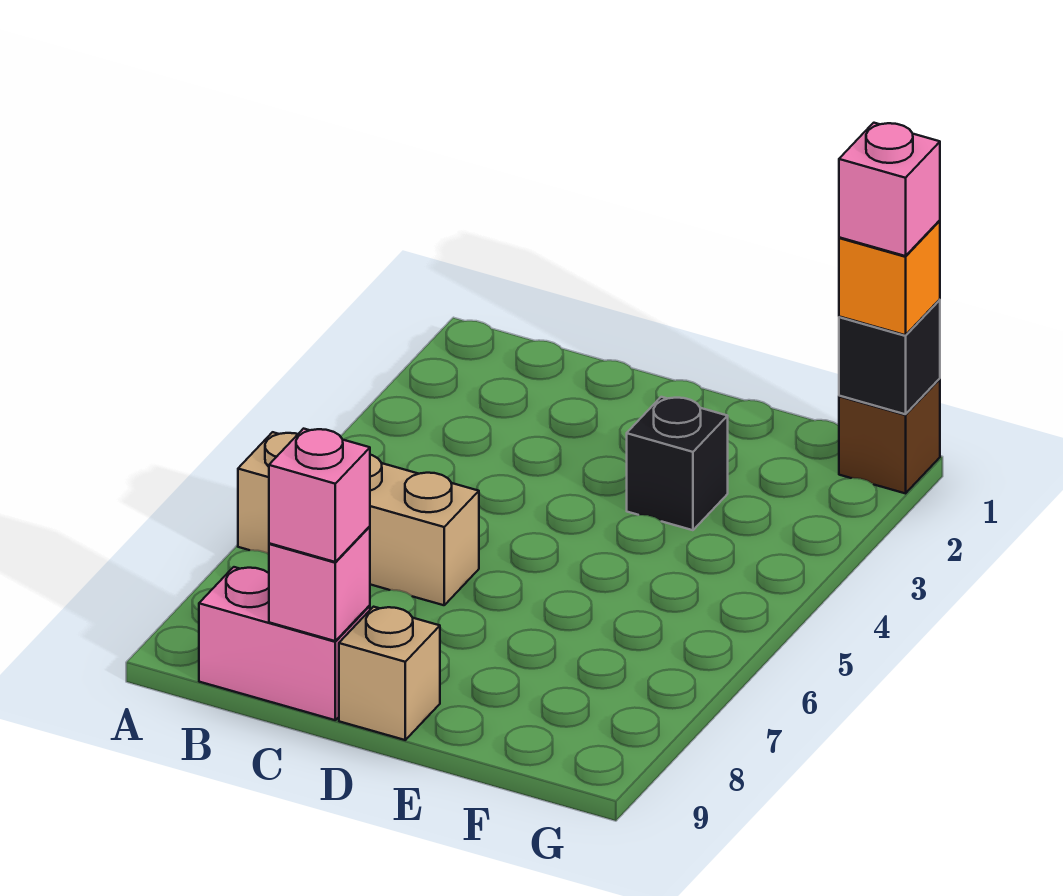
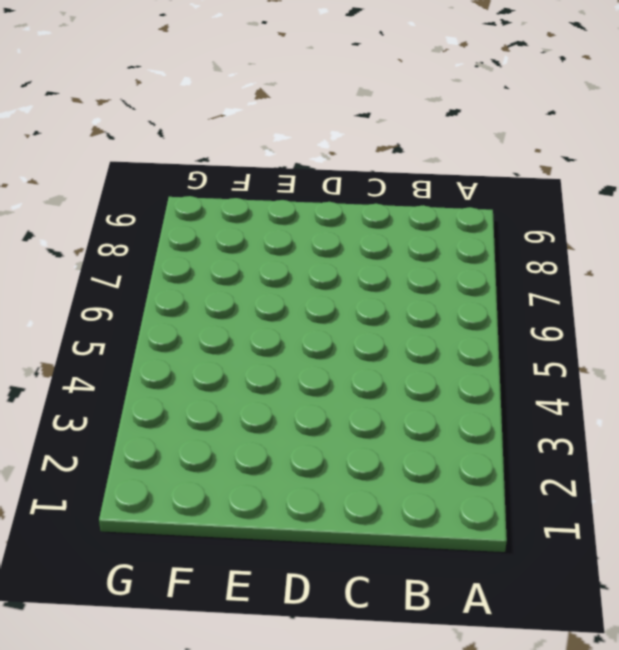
none -> tan 1x3 brick [238,432,479,605]
none -> pink 1x2 brick [199,567,370,720]

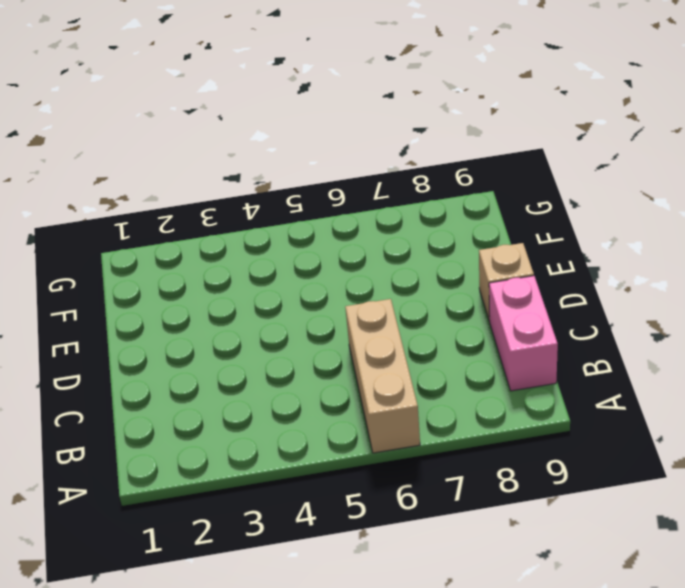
none -> black 1x1 brick [627,397,728,530]
none -> brown 1x1 brick [839,379,940,493]

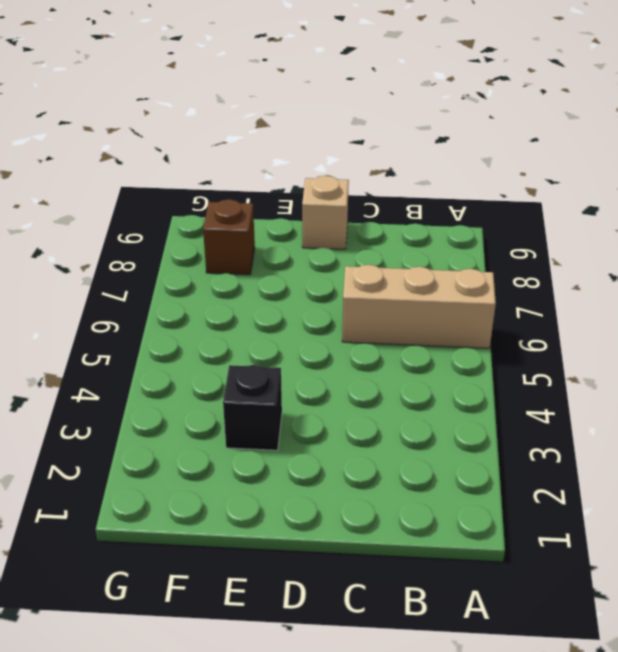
brown 1x1 brick [203,199,255,275] -> brown 1x1 brick moved to [839,379,940,493]
none -> pink 1x2 brick [199,567,370,720]
none -> pink 1x1 brick [269,526,370,641]

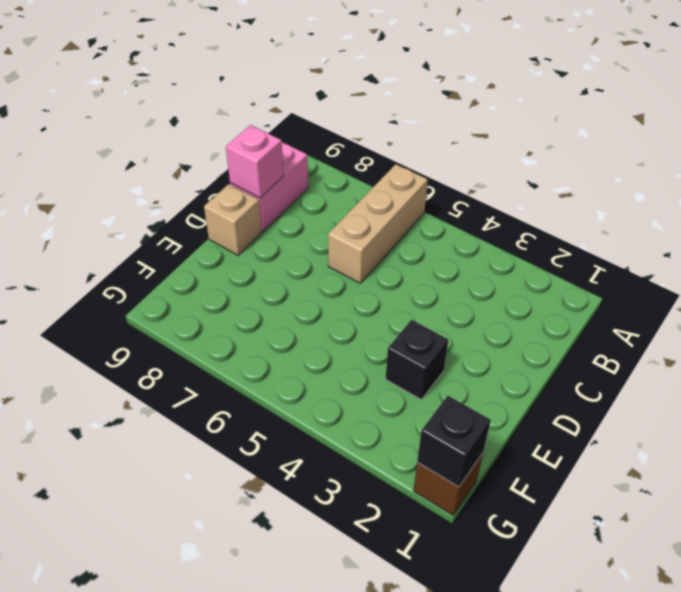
none -> pink 1x1 brick [269,429,370,562]
none -> orange 1x1 brick [839,220,940,335]

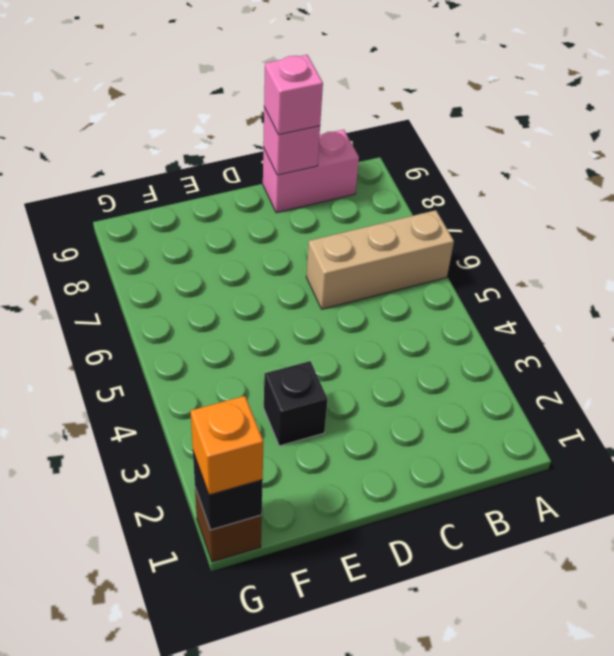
none -> tan 1x1 brick [339,607,440,740]
none -> pink 1x1 brick [839,123,940,256]

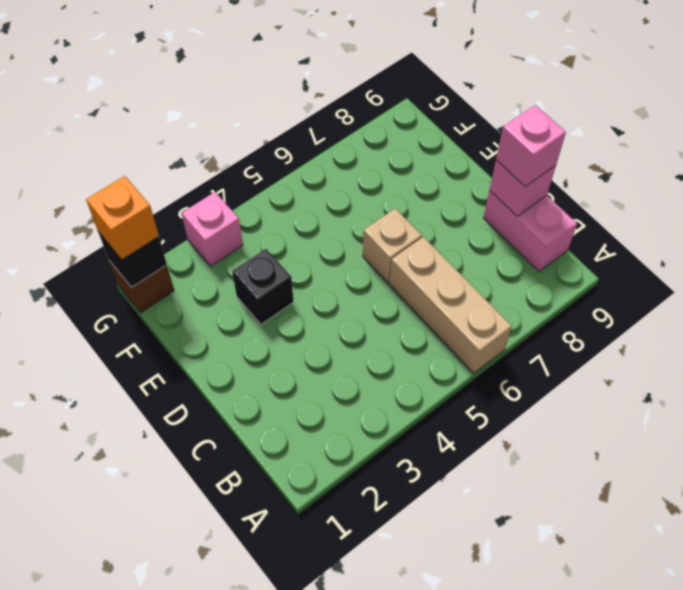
tan 1x1 brick [363,208,422,283] -> tan 1x1 brick moved to [339,607,440,740]
pink 1x1 brick [182,192,243,266] -> pink 1x1 brick moved to [839,123,940,256]

